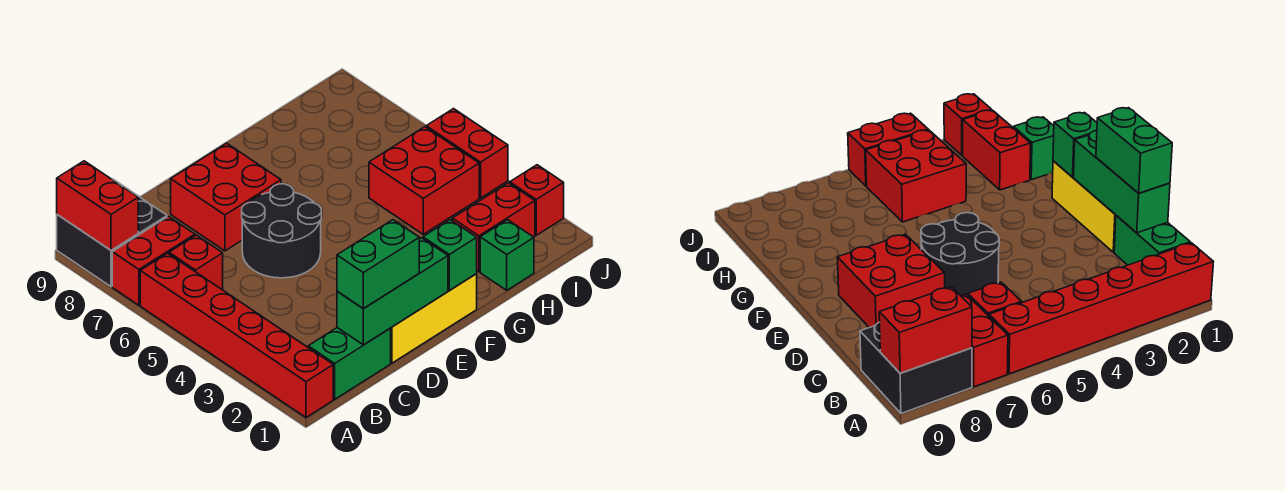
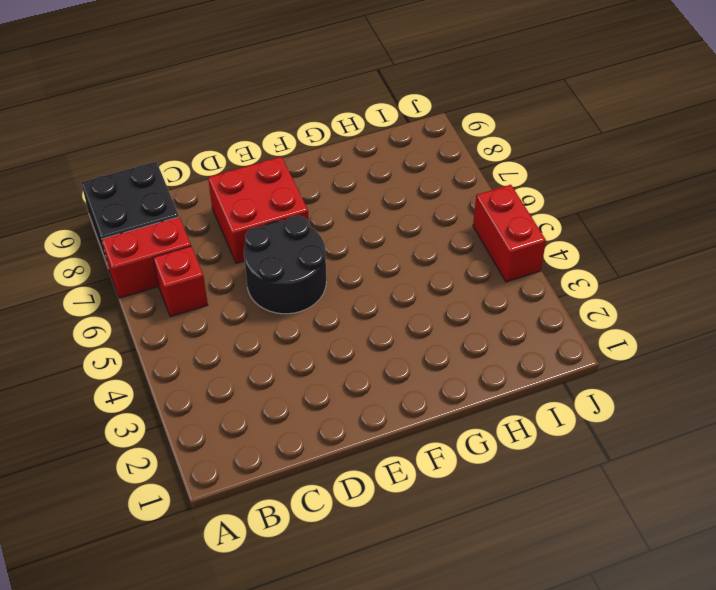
none -> red 1x6 brick [140,253,333,417]
none -> green 1x2 brick [308,328,391,399]
none -> yellow 1x3 brick [391,274,477,363]

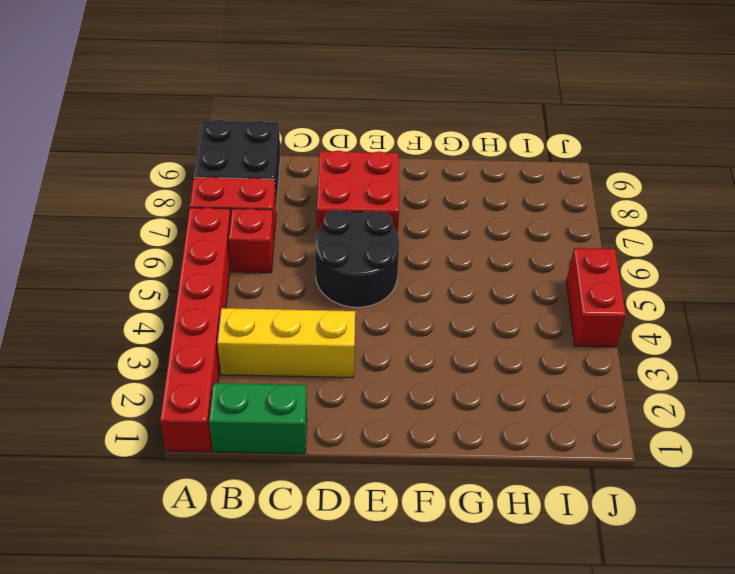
yellow 1x3 brick [218,308,355,378] -> yellow 1x3 brick moved to [391,274,477,363]
none -> green 1x1 brick [480,220,534,290]
none -> red 1x2 brick [452,183,535,272]
none -> red 2x2 brick [369,127,479,234]

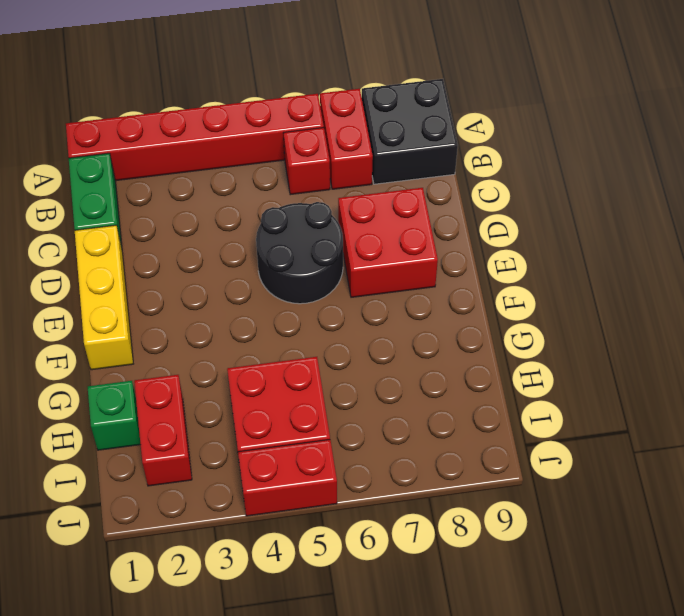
none -> red 1x1 brick [510,165,564,235]
none -> red 1x2 brick [57,161,138,250]
none -> green 1x3 brick [337,238,448,345]

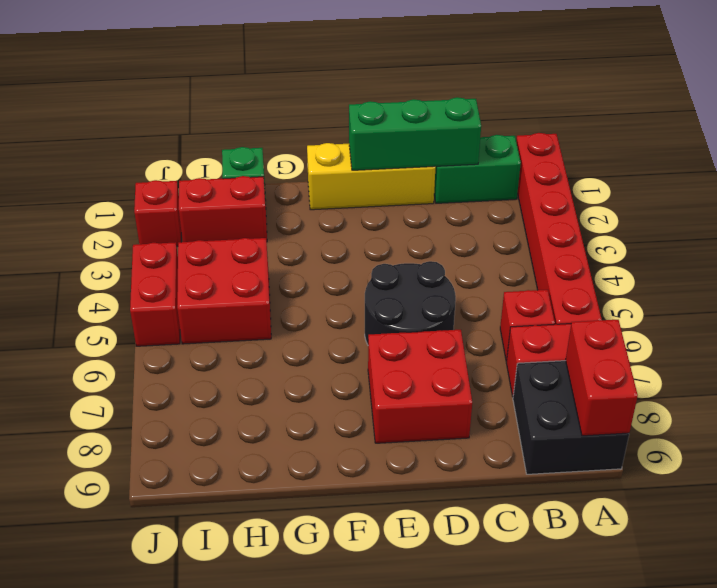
none -> green 1x1 brick [423,220,477,290]
none -> green 1x2 brick [337,220,419,309]

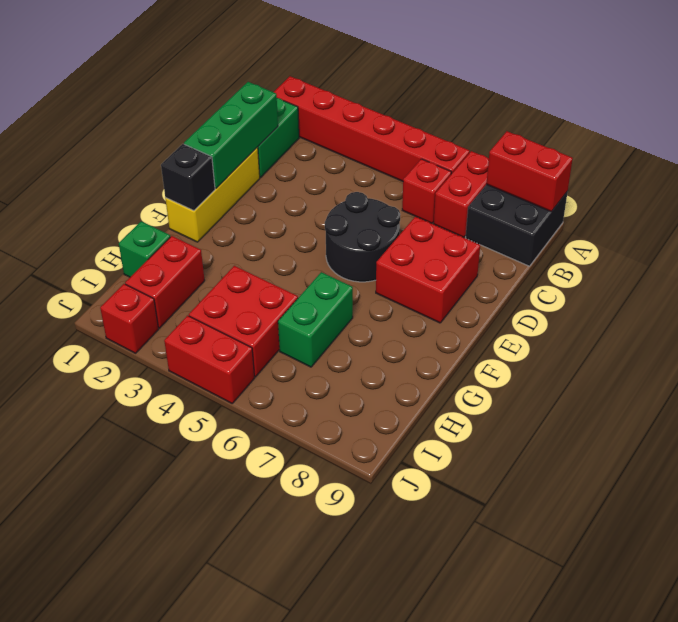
black 1x1 brick [161,144,215,211] -> green 1x1 brick [423,220,477,290]
green 1x2 brick [278,272,353,367] -> green 1x2 brick moved to [337,220,419,309]

